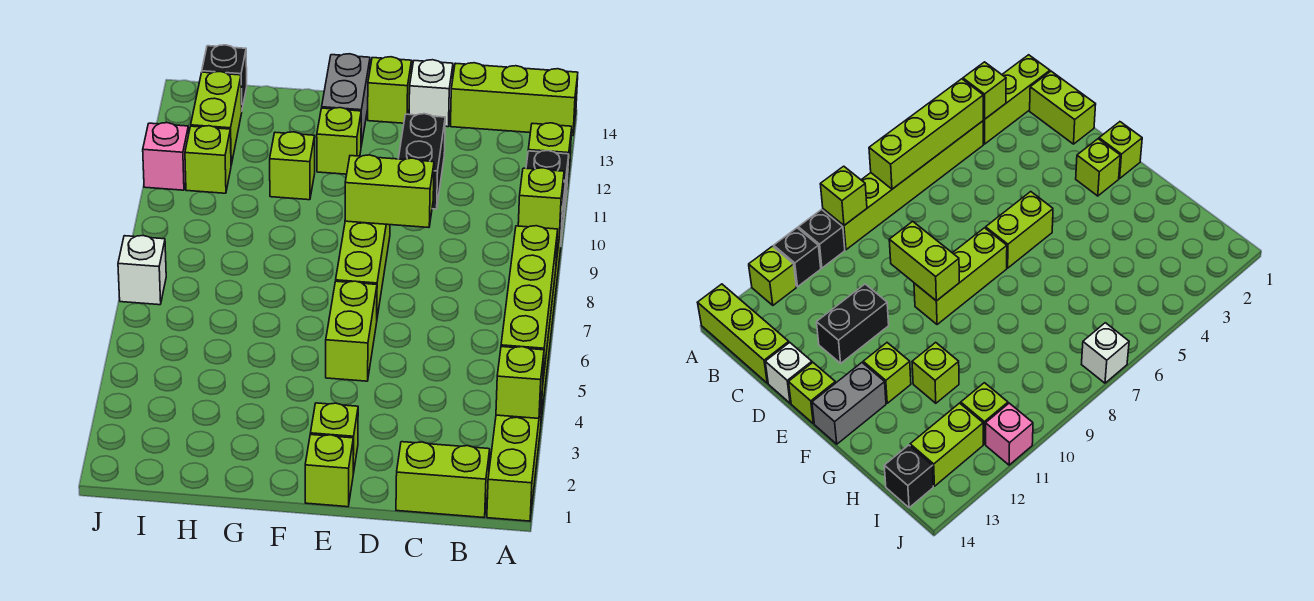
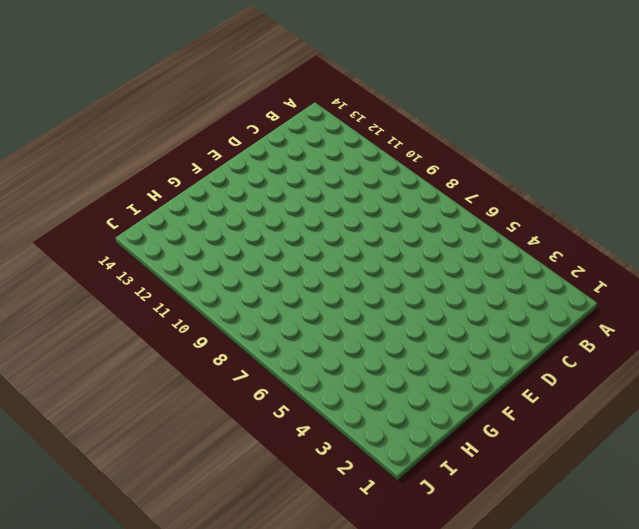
none -> lime 1x3 brick [487,397,542,521]
none -> lime 1x6 brick [823,121,983,250]
none -> black 1x1 brick [798,210,845,268]

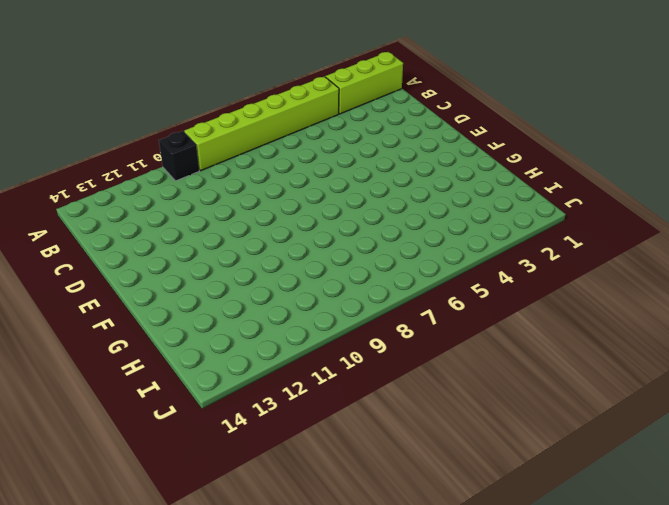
none -> black 1x1 brick [526,151,569,213]
none -> lime 1x1 brick [528,123,572,186]
none -> lime 1x3 brick [451,63,578,136]

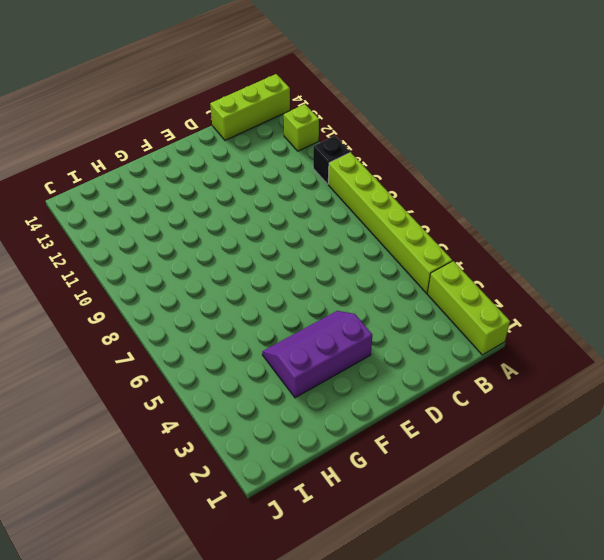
purple 2x3 slope [262,311,372,398] -> none
none -> black 1x1 brick [526,151,569,213]
none -> lime 1x2 brick [396,442,490,518]
none -> black 1x2 brick [398,114,445,209]

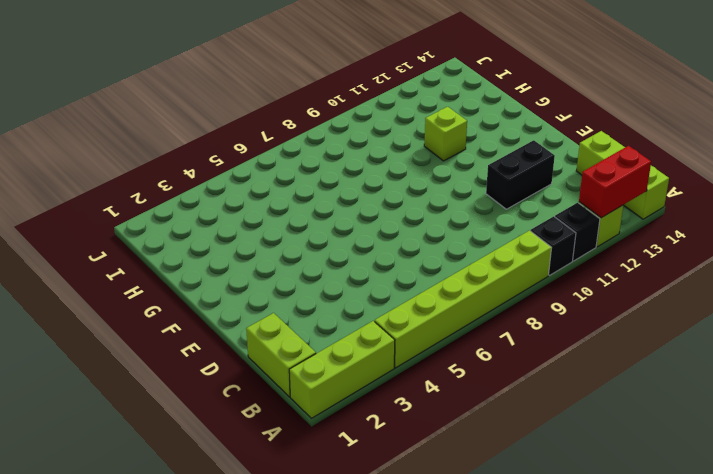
red 1x2 brick [579,146,651,218] -> none
none -> white 1x1 brick [409,60,453,127]
none -> lime 1x1 brick [305,435,353,507]
none -> lime 1x1 brick [310,403,358,474]

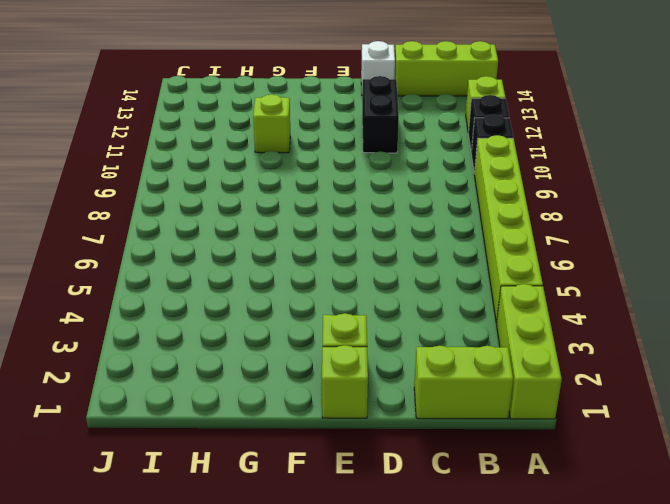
none -> lime 1x2 brick [326,281,377,381]
none -> lime 1x3 brick [336,221,390,317]
none -> lime 1x1 brick [368,57,412,123]

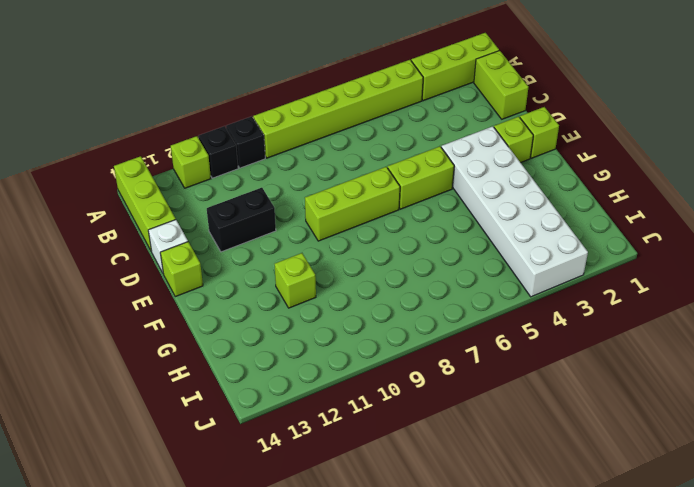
white 2x6 brick [441,126,588,297] -> none
none -> lime 1x1 brick [317,108,361,174]
none -> grey 1x2 brick [322,54,370,146]
none -> lime 1x1 brick [185,126,231,193]

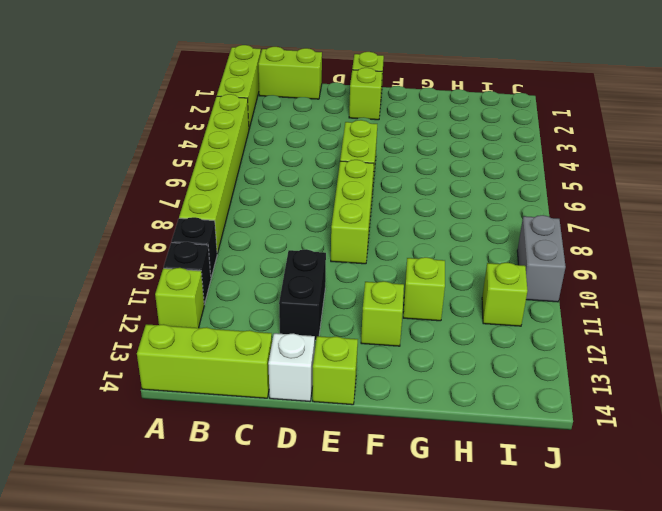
grey 1x2 brick [517,215,566,302] -> grey 1x2 brick moved to [322,54,370,146]
none -> lime 1x2 brick [191,72,242,165]
none -> black 1x1 brick [202,45,247,108]
none -> white 1x1 brick [118,236,166,305]

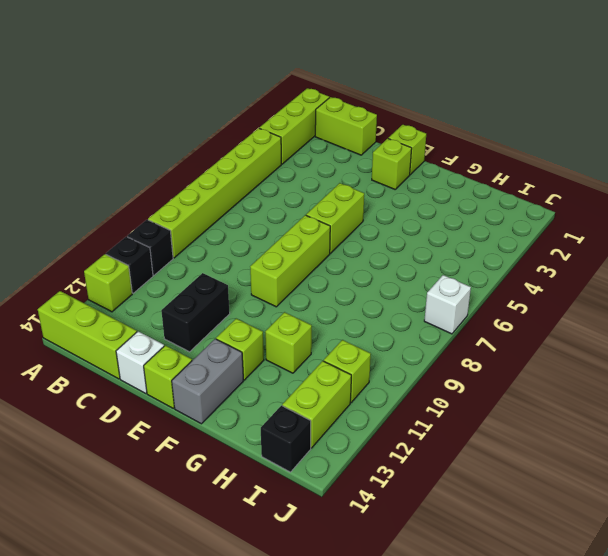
none -> pink 1x1 brick [143,123,189,190]
none -> lime 1x1 brick [496,347,544,418]
none -> lime 1x4 brick [501,226,558,379]

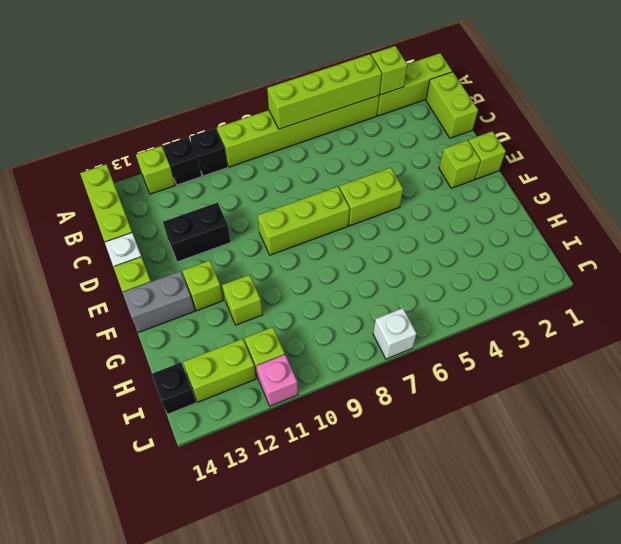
none -> lime 1x1 brick [518,168,564,237]
none -> lime 1x2 brick [345,155,434,228]

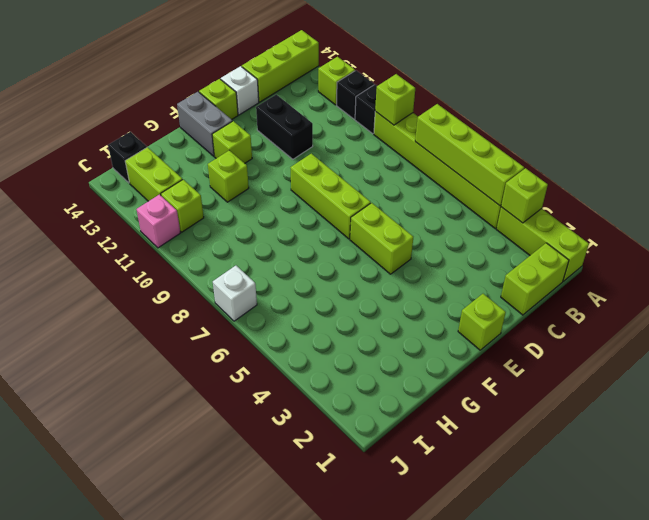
none -> lime 1x1 brick [310,403,358,474]
none -> lime 1x2 brick [345,155,434,228]

